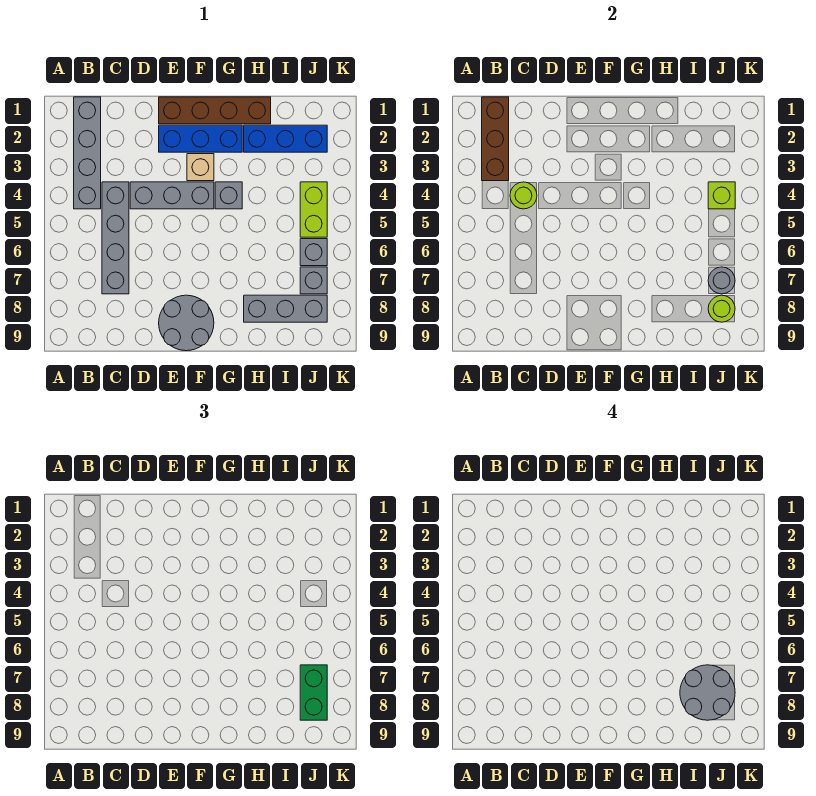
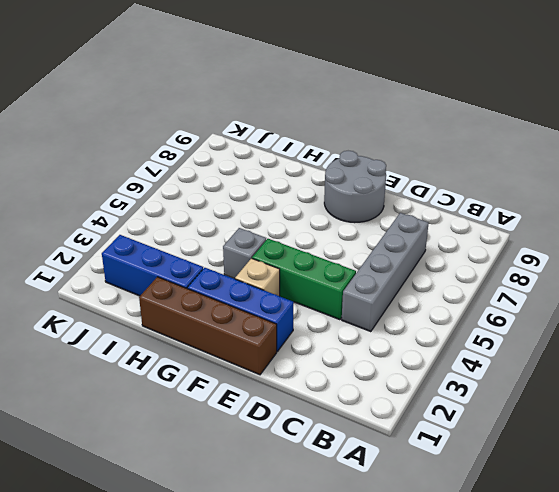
green 1x3 brick [252,239,356,320] -> grey 1x3 brick [130,182,214,209]
none -> grey 1x4 brick [74,97,101,209]
none -> grey 1x3 brick [244,295,327,322]
none -> lime 1x2 brick [300,182,327,237]

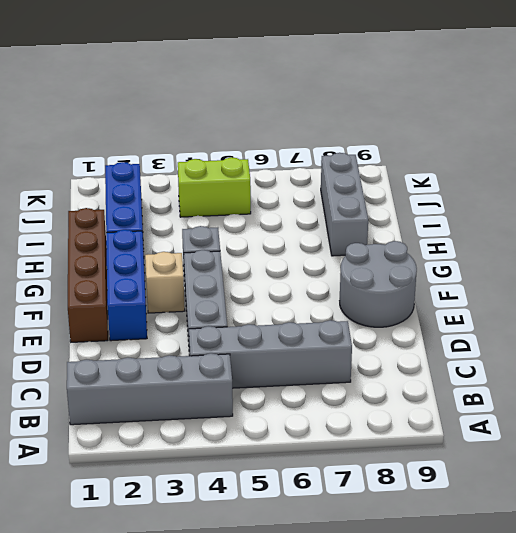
none -> grey 1x1 brick [300,239,327,266]
none -> grey 1x1 brick [300,267,327,294]
none -> brown 1x3 brick [482,97,509,181]

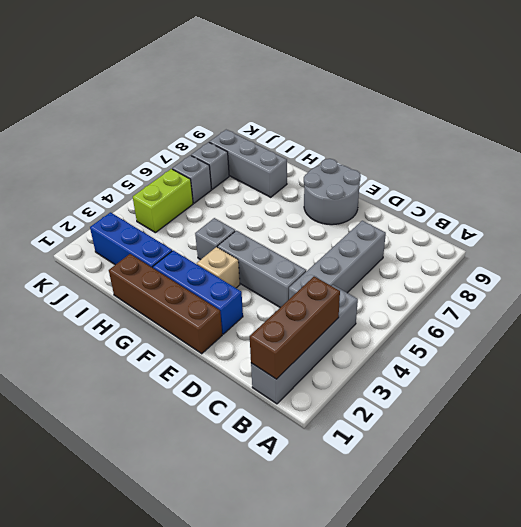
none -> lime 1x1 round brick [510,182,537,209]
none -> lime 1x1 brick [708,182,735,209]
none -> grey 1x1 round brick [708,267,735,294]

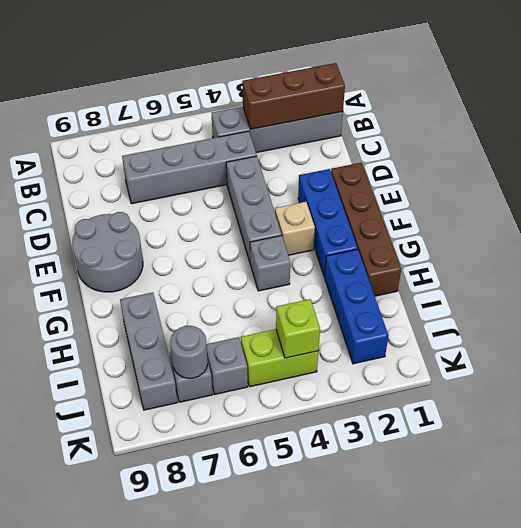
none -> lime 1x1 round brick [510,182,537,209]
none -> lime 1x1 round brick [708,295,735,322]
none -> green 1x2 brick [300,665,327,720]

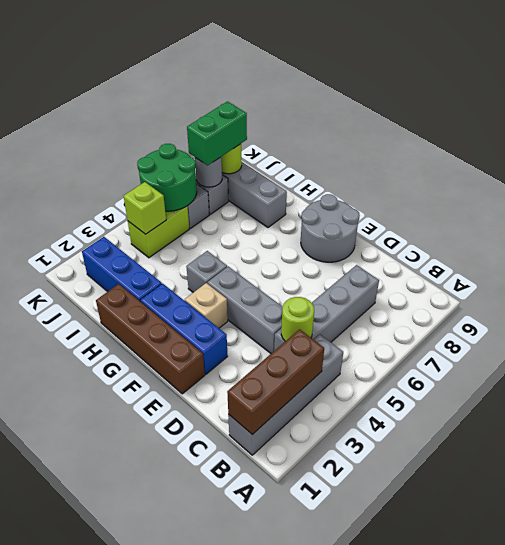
green 2x2 round brick [137,144,197,211] -> none
none -> grey 2x2 round brick [680,665,735,720]

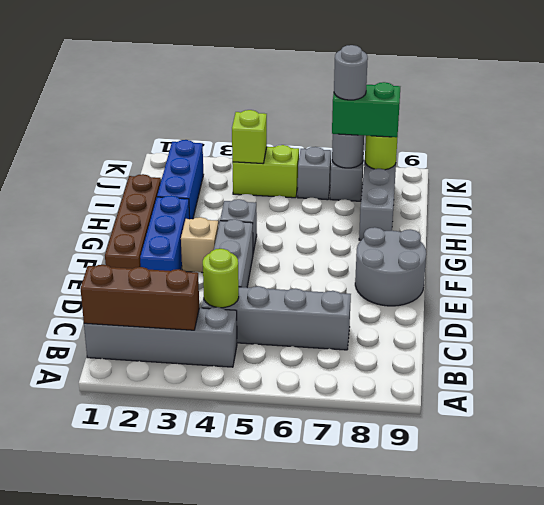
grey 1x1 round brick [334,45,368,100] -> grey 2x2 round brick [680,665,735,720]

